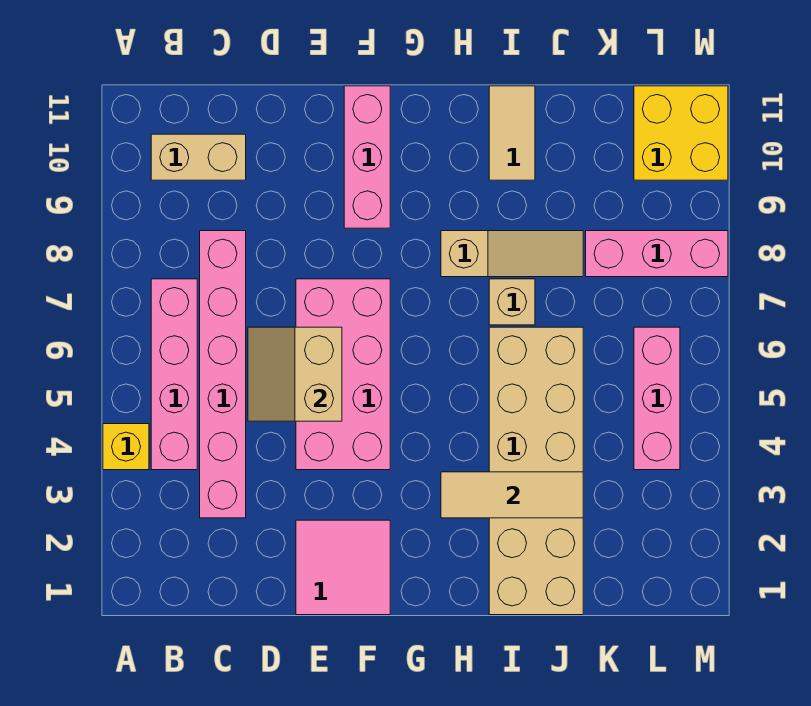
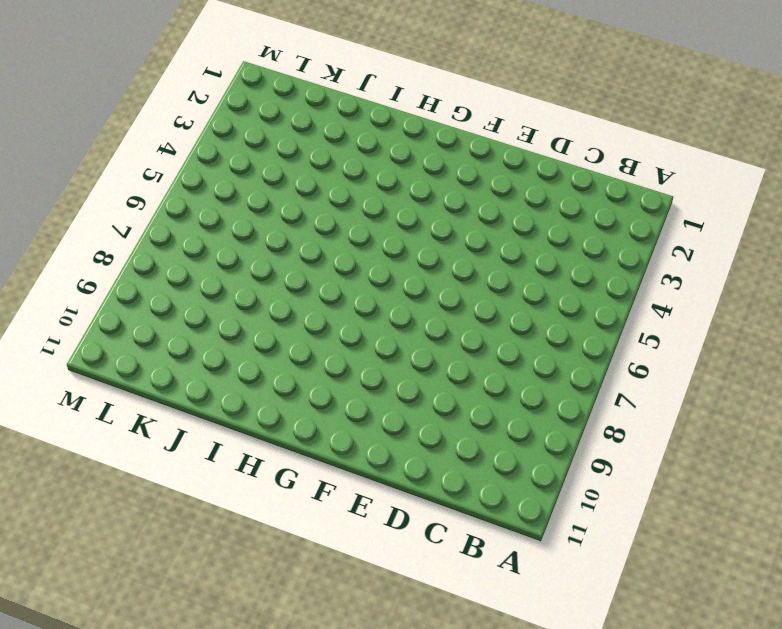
none -> yellow 1x1 brick [103,424,149,470]
none -> pink 1x4 brick [151,279,197,470]
none -> tan 1x2 brick [151,134,246,180]

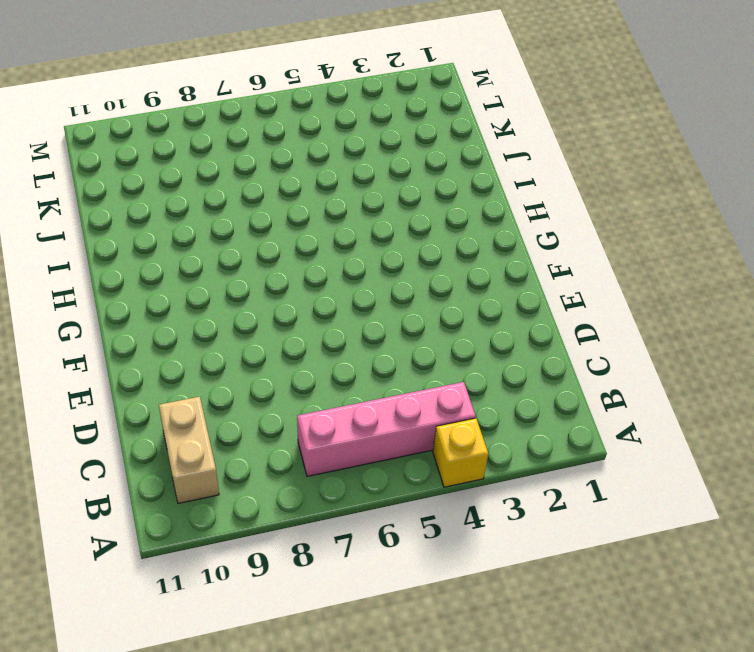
none -> pink 1x6 brick [200,231,246,518]
none -> pink 2x2 tile [296,520,390,615]
none -> pink 2x4 brick [296,279,390,470]

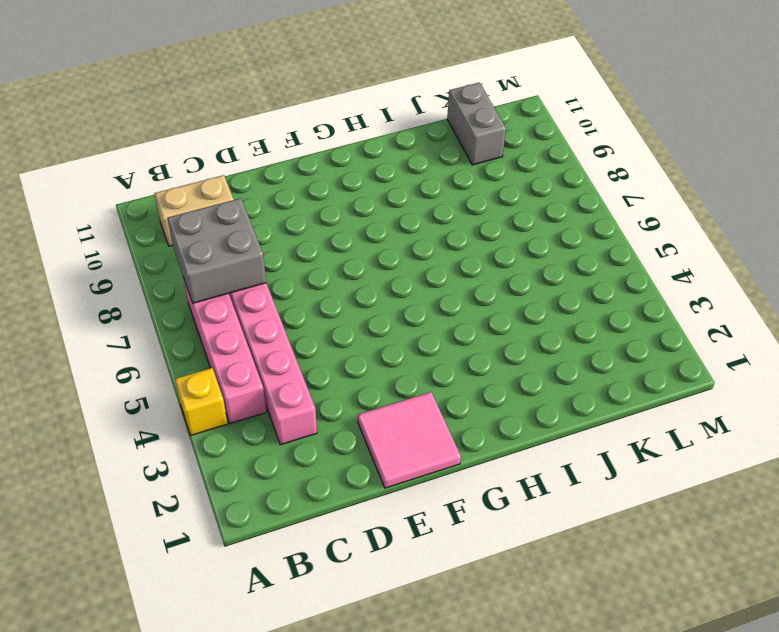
grey 2x2 brick [167,198,266,303] -> none
grey 1x2 brick [447,83,506,165] -> none
none -> pink 2x4 brick [296,279,390,470]
none -> pink 1x3 brick [344,86,390,228]
none -> tan 1x3 slope [441,231,583,277]

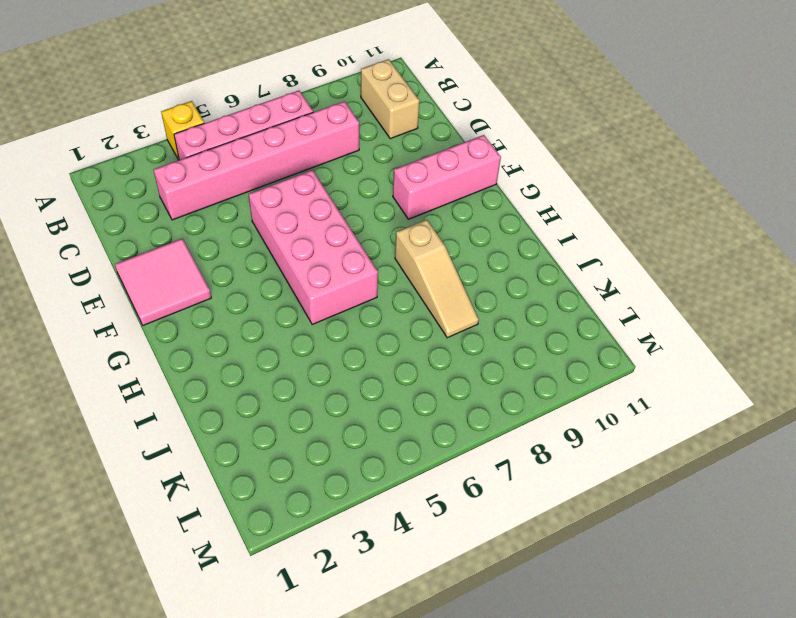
pink 2x4 brick [249,170,378,324] -> pink 2x4 brick turned to [296,279,390,470]
none -> tan 2x6 brick [489,327,583,615]
none -> tan 1x1 brick [489,279,535,325]
none -> tan 1x2 tile [489,86,535,180]

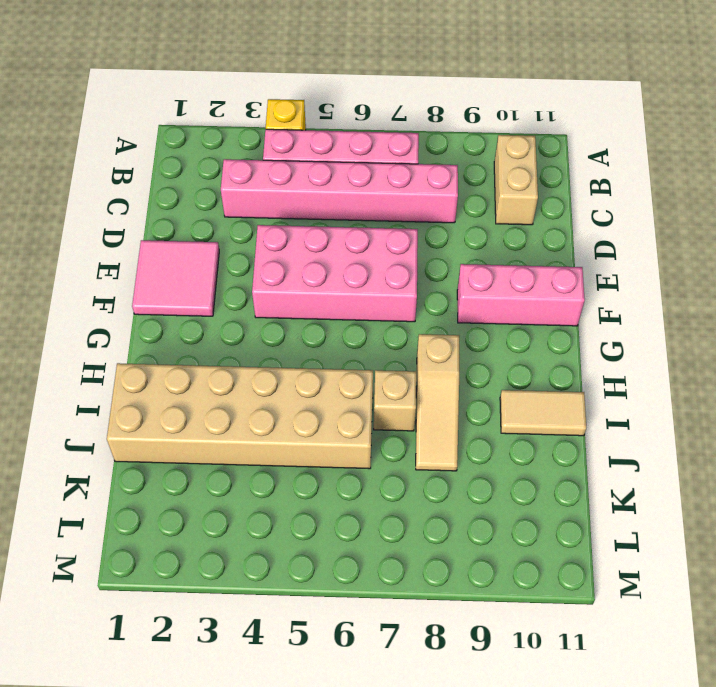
none -> pink 1x3 brick [586,231,728,277]
none -> pink 1x3 brick [634,327,680,470]
none -> yellow 2x2 brick [634,86,728,180]

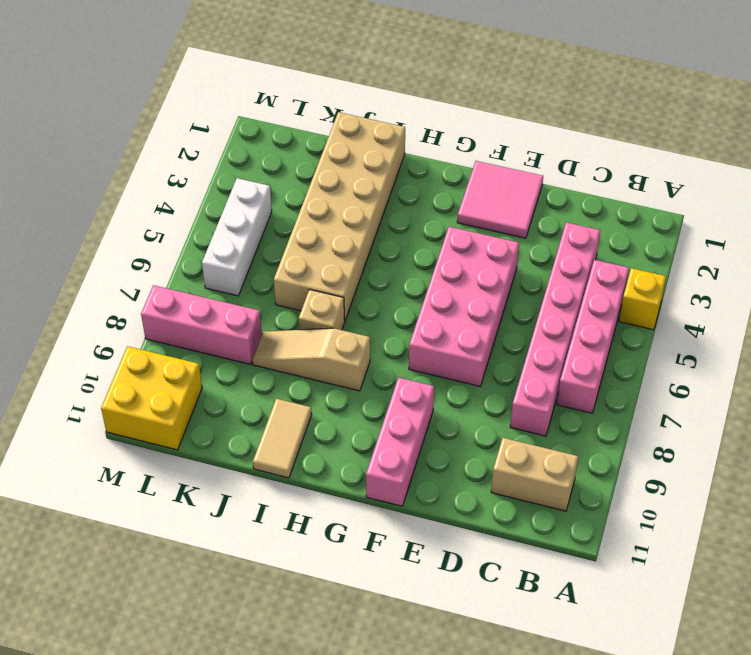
white 1x3 brick [202,178,272,296] -> pink 1x3 brick [634,327,680,470]
none -> tan 2x2 slope [248,327,342,421]
none -> tan 1x3 tile [441,472,583,518]

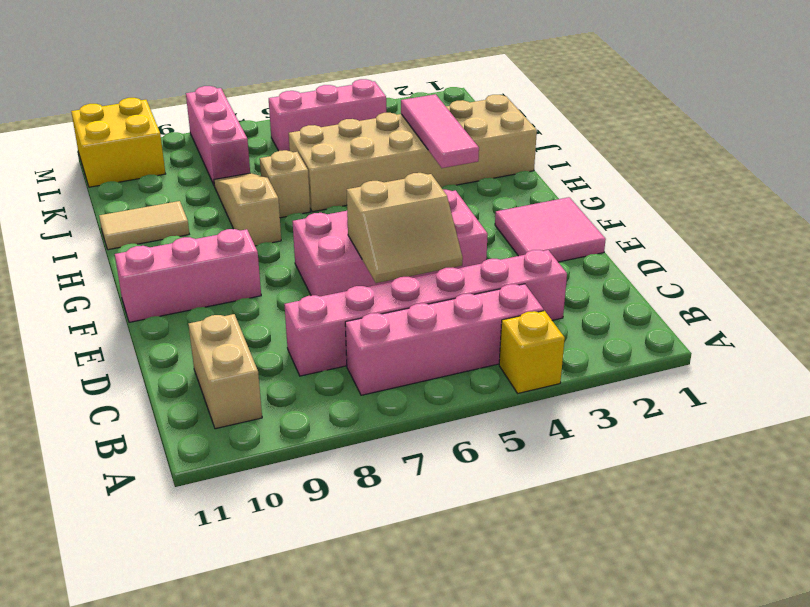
pink 1x3 tile [401,94,479,168] -> tan 1x3 tile [441,472,583,518]

